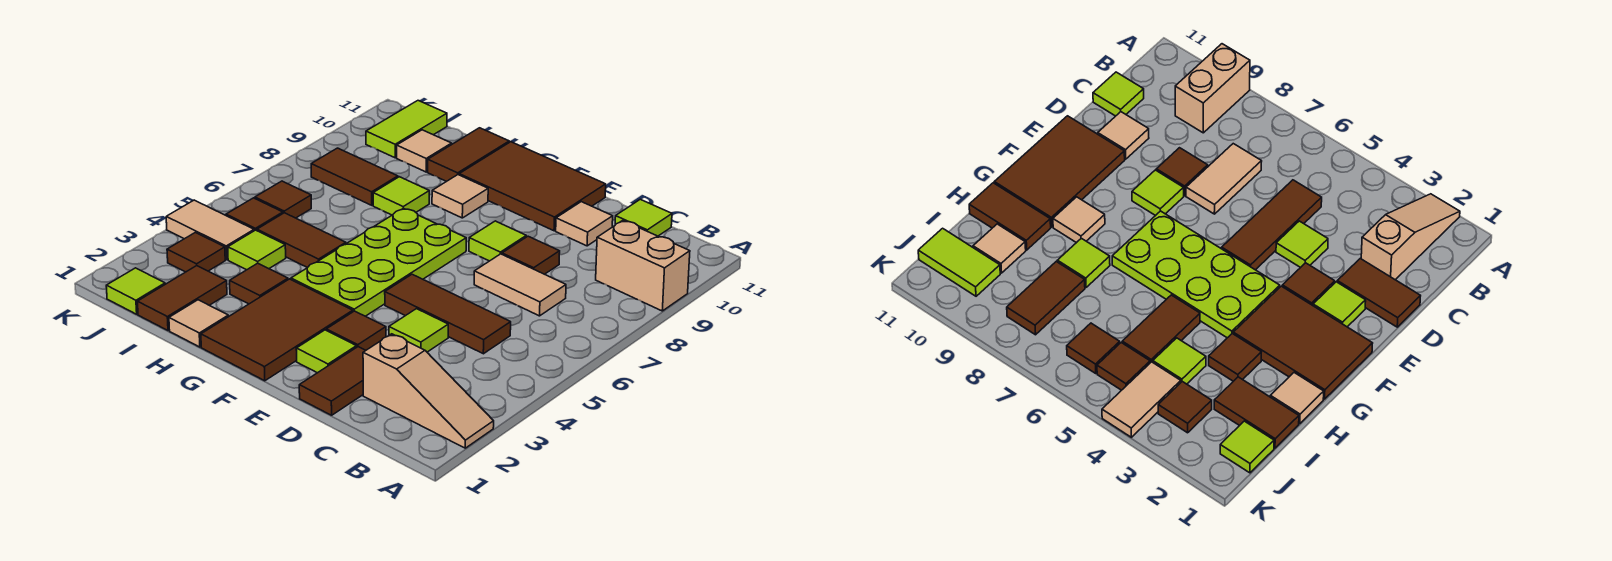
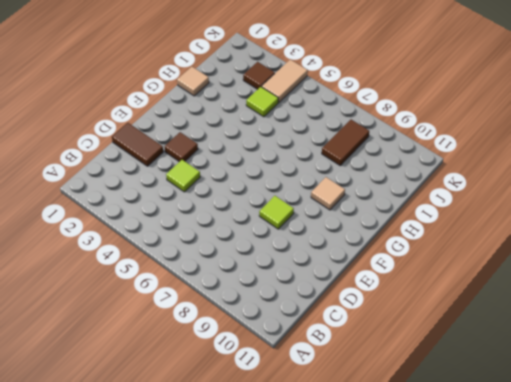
none -> tan 1x3 slope [363,334,494,448]
none -> tan 1x2 brick [596,220,690,311]
none -> brown 1x3 tile [385,274,511,354]
none -> tan 1x2 tile [474,254,566,316]

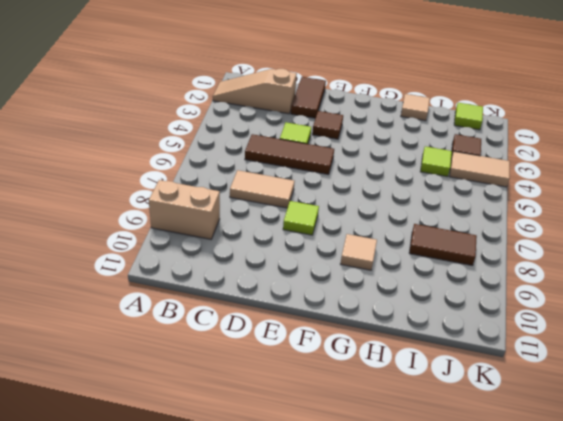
none -> lime 1x1 tile [615,199,672,236]
none -> brown 1x1 tile [502,236,560,274]
none -> tan 1x1 tile [556,202,613,246]
none -> lime 1x1 tile [296,330,357,373]

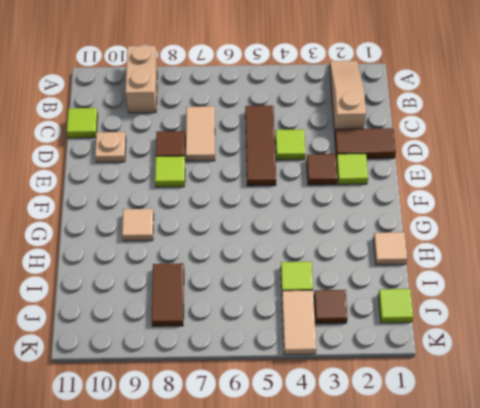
tan 1x1 plate [95,132,126,163] -> tan 1x1 tile [556,202,613,246]
none -> brown 2x3 tile [459,142,606,231]
none -> brown 2x3 tile [201,279,353,381]
none -> lime 2x4 plate [291,208,466,316]
none -> brown 1x1 tile [230,263,288,304]

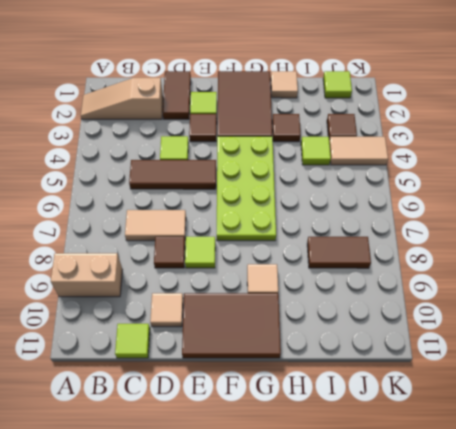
none -> brown 1x2 tile [257,213,346,268]
none -> lime 1x1 tile [373,177,429,215]
none -> brown 1x2 tile [428,128,509,182]
none -> brown 1x2 tile [137,266,227,330]

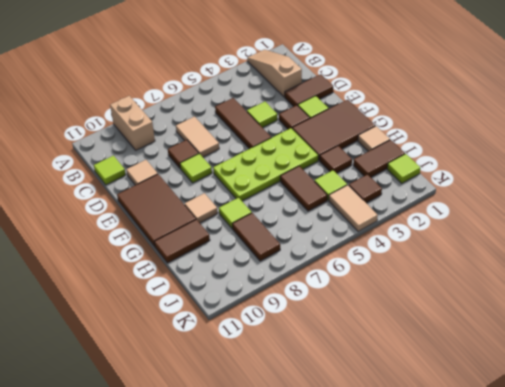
none -> tan 1x1 tile [397,130,452,172]
none -> brown 1x1 tile [226,198,283,231]
none -> brown 1x1 tile [255,181,311,218]
none -> lime 1x2 tile [366,101,447,158]

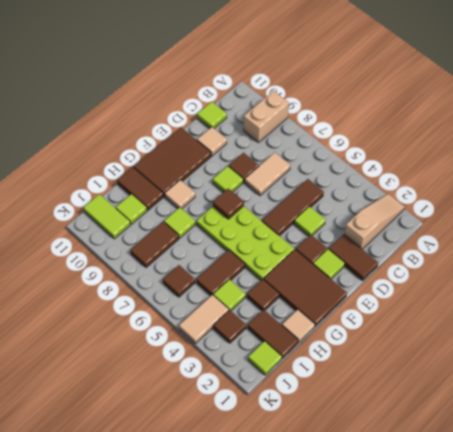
brown 1x1 tile [213,188,244,219] -> brown 1x1 tile moved to [226,198,283,231]
lime 1x1 tile [116,194,147,224] -> tan 1x1 tile [397,130,452,172]

